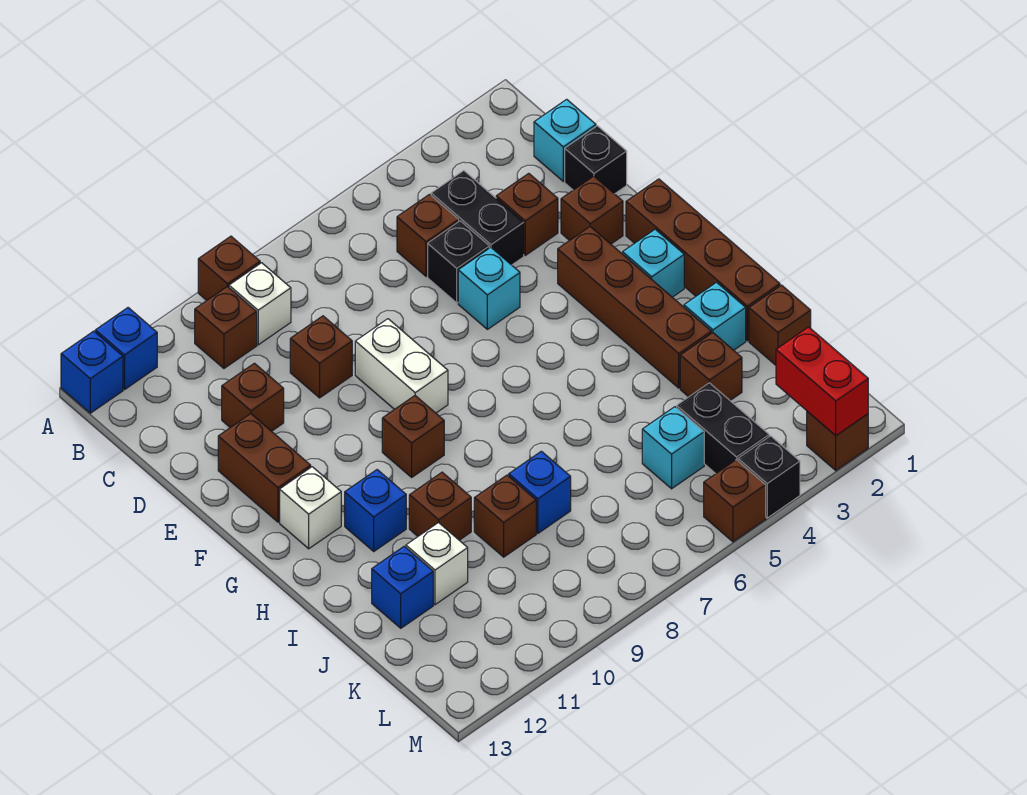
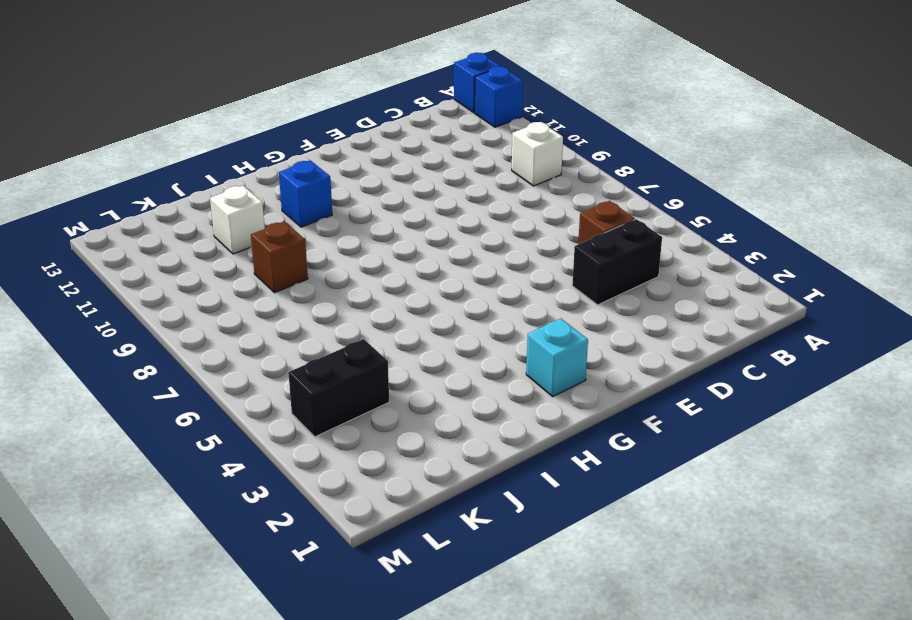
none -> brown 1x1 brick [198,236,260,300]
none -> brown 1x1 brick [195,286,257,368]
none -> cyan 1x1 brick [534,99,596,181]
none -> black 1x1 brick [565,126,627,194]

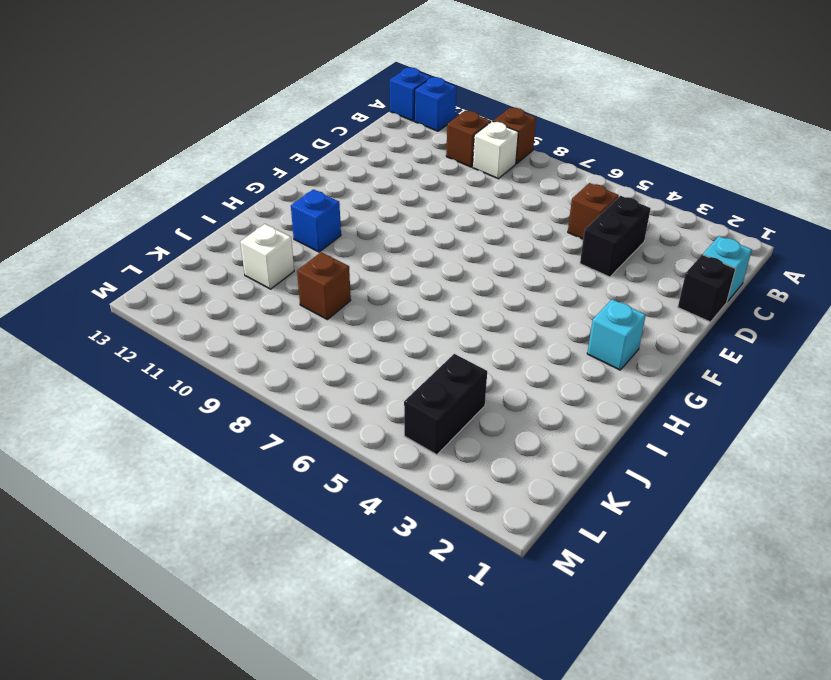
none -> brown 1x1 brick [496,173,558,255]
none -> black 1x1 brick [428,221,489,303]
none -> brown 1x1 brick [290,316,352,398]
none -> brown 1x1 brick [222,363,284,431]

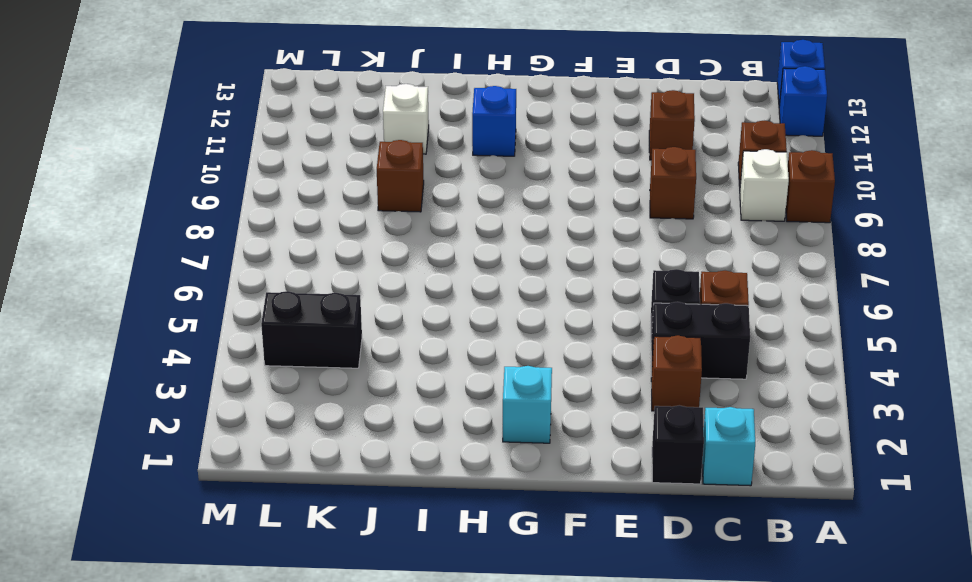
none -> brown 1x1 brick [561,176,623,244]
none -> cyan 1x1 brick [458,248,520,329]
none -> white 1x2 brick [355,319,448,413]
none -> brown 1x2 brick [218,414,311,522]

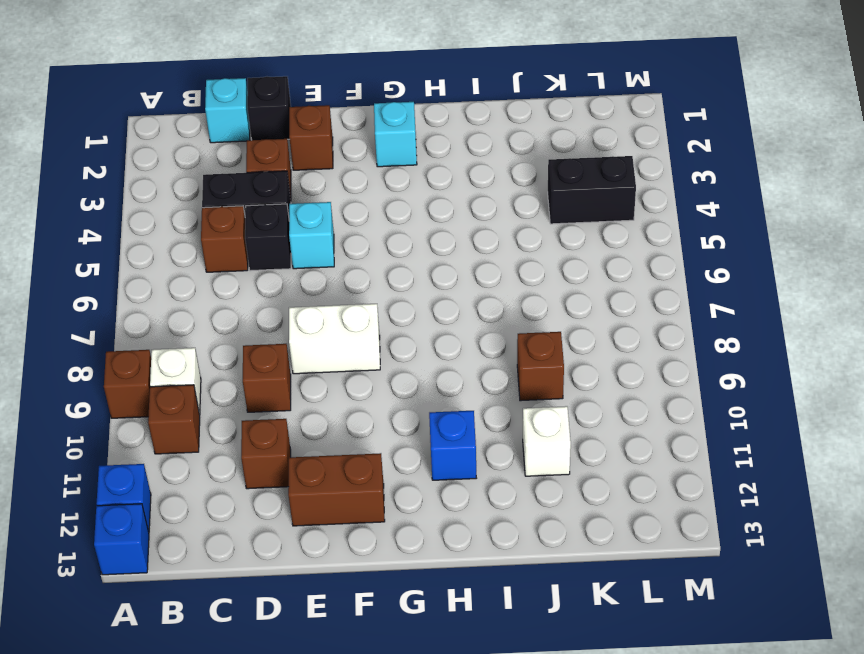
none -> brown 1x4 brick [626,179,780,341]
none -> brown 1x4 brick [558,227,711,388]
none -> brown 1x1 brick [382,396,444,477]
none -> white 1x1 brick [280,467,341,549]

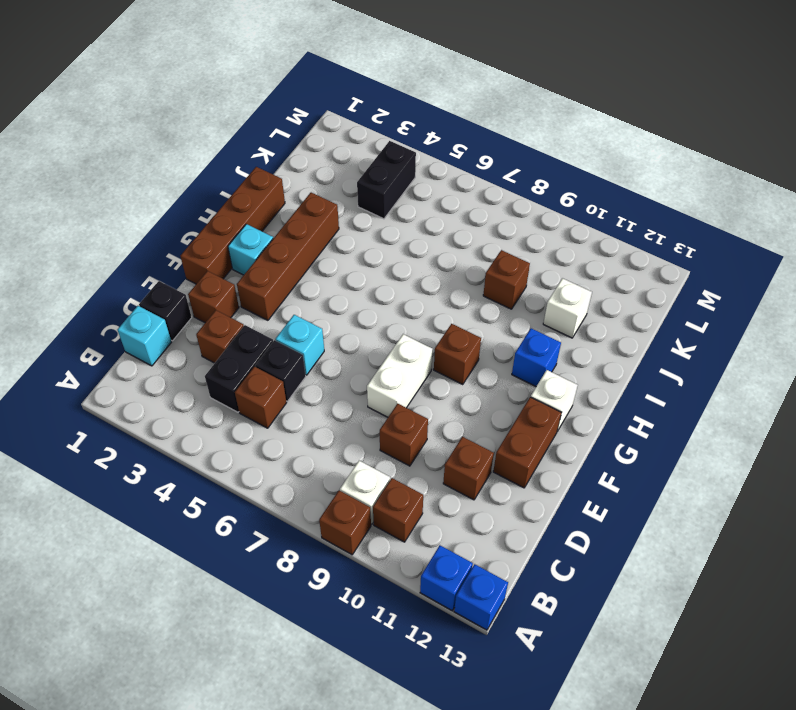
none -> cyan 1x1 brick [684,282,746,350]
none -> brown 1x1 brick [409,472,471,540]
none -> brown 1x1 brick [749,285,811,365]
none -> brown 1x1 brick [680,333,742,400]

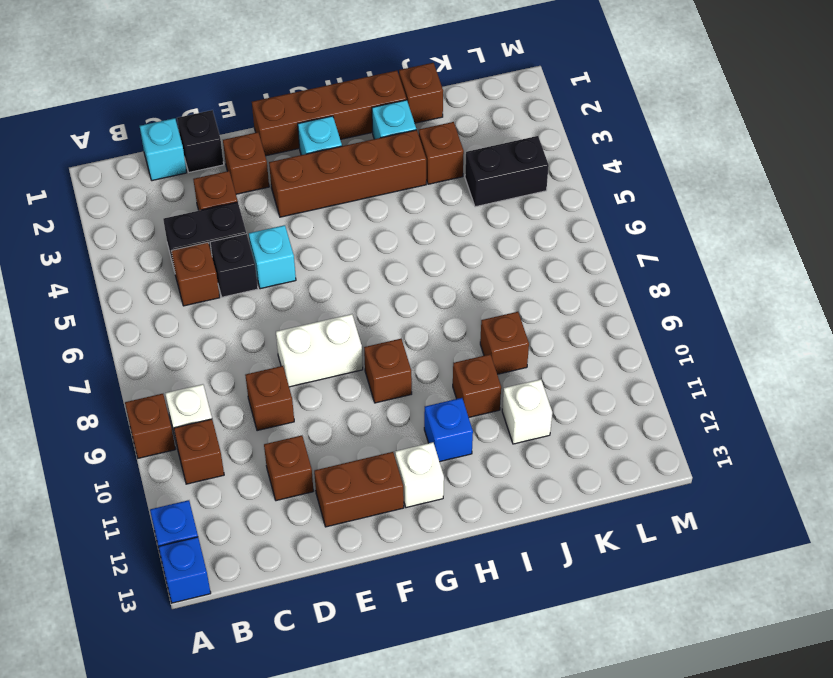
none -> blue 1x1 brick [509,451,571,533]
none -> blue 1x1 brick [372,546,433,628]
none -> cyan 1x1 brick [642,407,704,489]
none -> brown 1x1 brick [807,411,868,470]

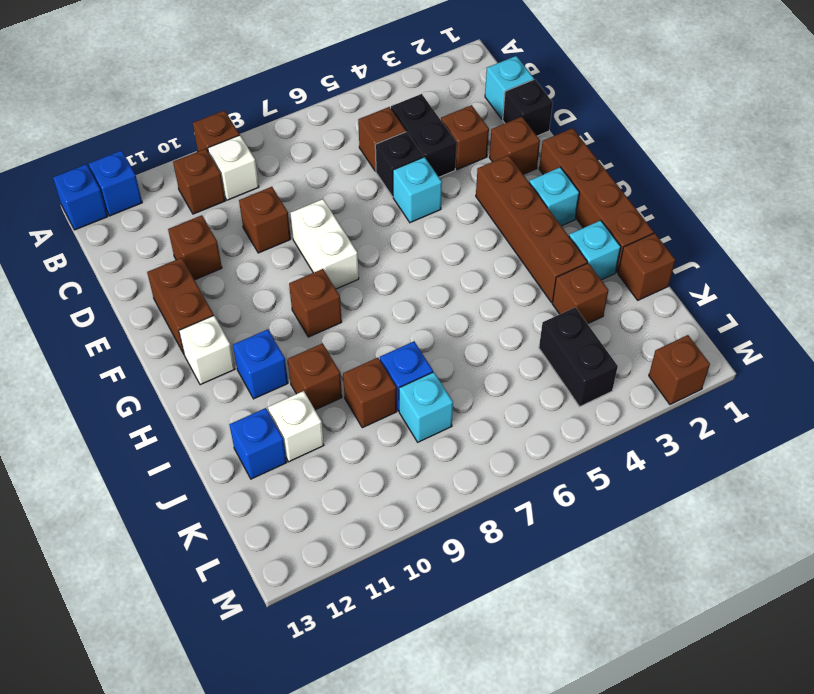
cyan 1x1 brick [399,372,453,442] -> cyan 1x1 brick moved to [642,407,704,489]
none -> black 1x1 brick [738,436,800,518]
none -> brown 1x1 brick [704,460,766,542]
none -> red 1x2 brick [776,327,868,436]

